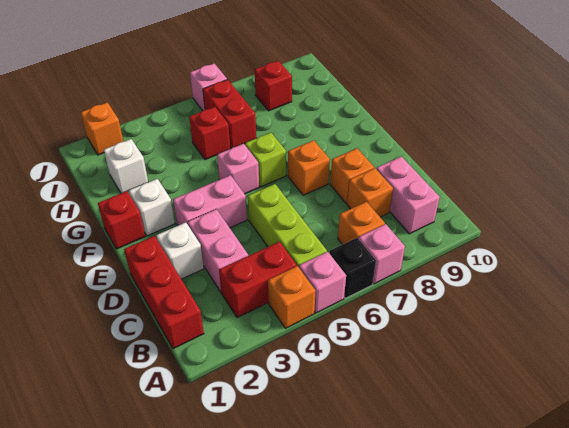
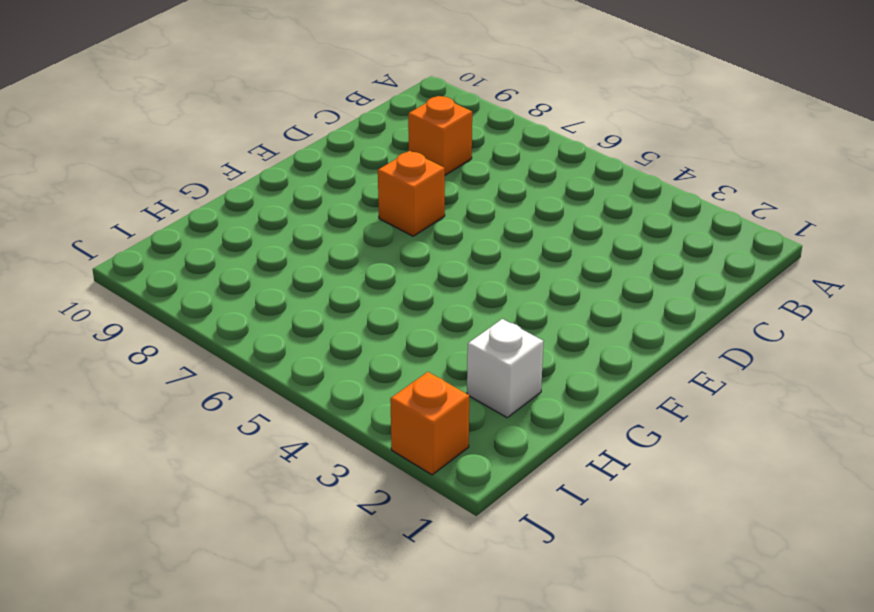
none -> orange 1x1 brick [268,266,316,328]
none -> pink 1x1 brick [299,252,346,313]
none -> black 1x1 brick [329,238,376,298]

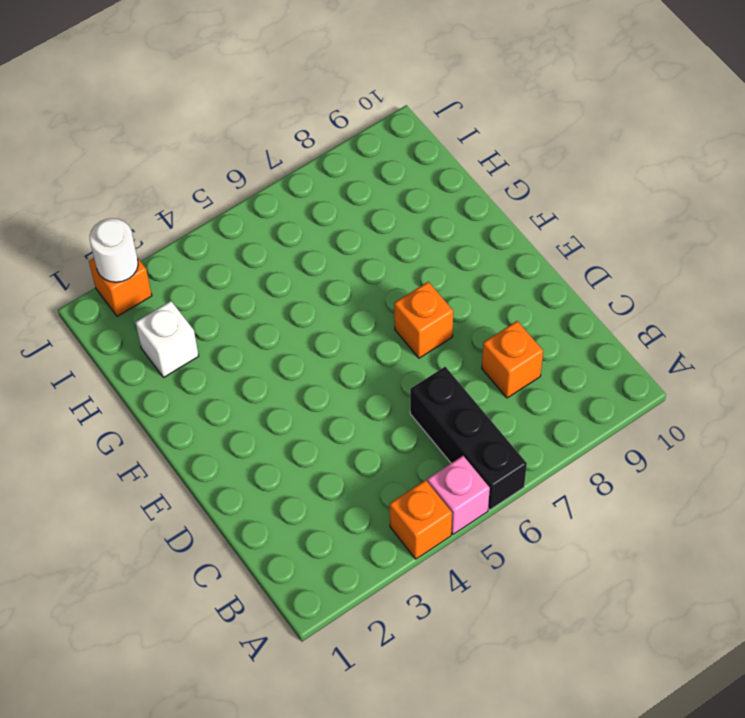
black 1x3 brick [410,367,527,510] -> black 1x1 brick [329,238,376,298]
white 1x1 round brick [90,218,138,282] -> none
none -> pink 1x1 brick [359,224,405,284]
none -> red 1x3 brick [124,236,204,349]
none -> red 1x2 brick [219,242,297,318]

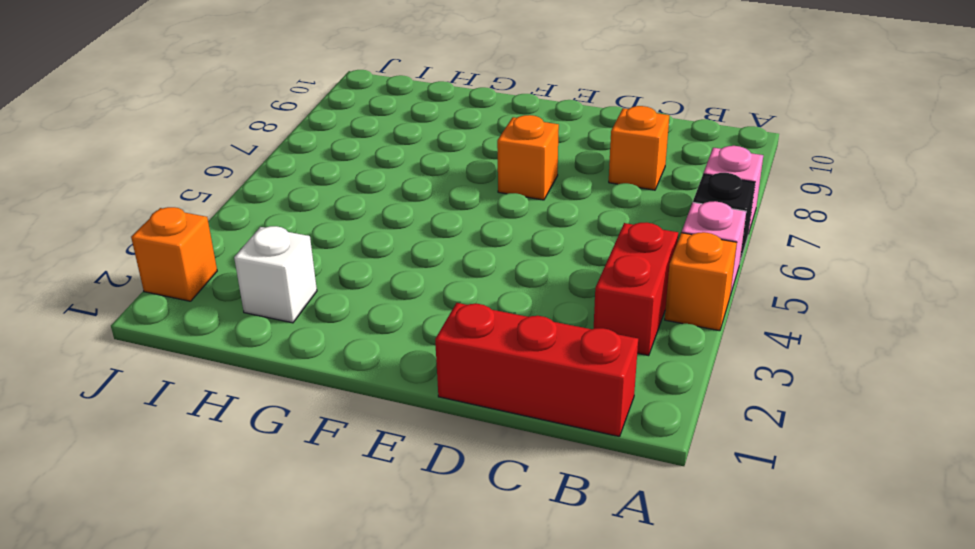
none -> lime 1x3 brick [248,184,327,267]
none -> orange 1x1 brick [338,202,385,245]
none -> pink 1x2 brick [376,157,440,234]

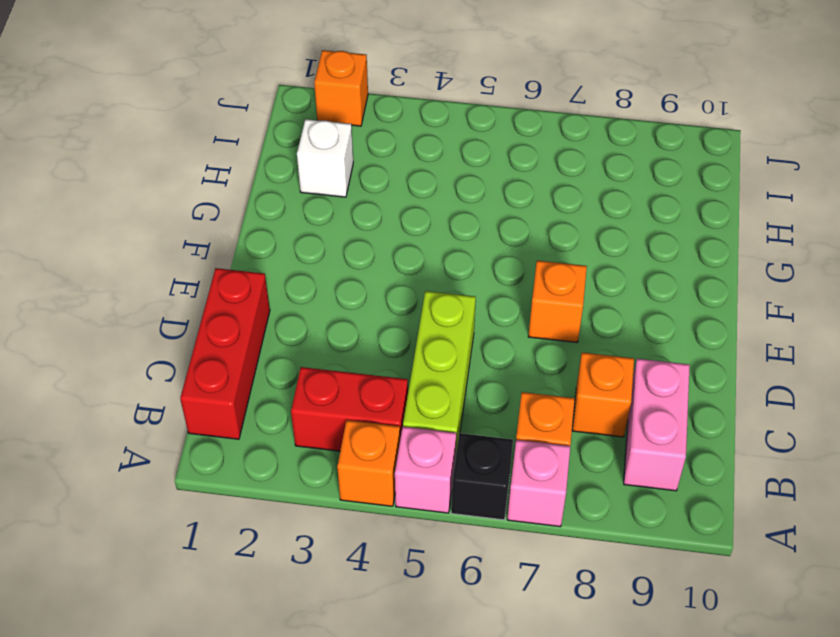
none -> pink 1x2 brick [188,209,248,292]
none -> white 1x1 brick [156,222,204,279]
none -> orange 1x1 brick [330,148,374,204]

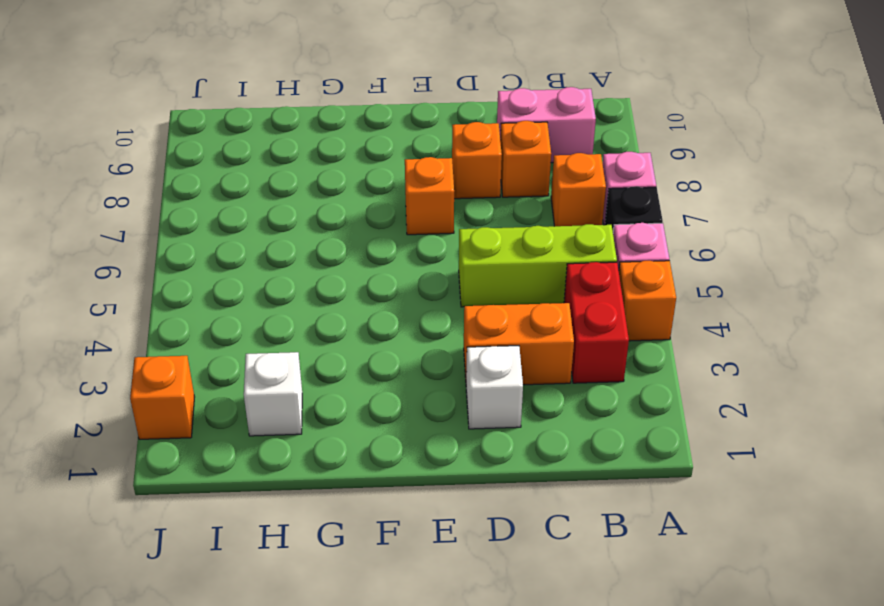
orange 1x2 brick [464,303,574,385] -> pink 1x2 brick [188,209,248,292]
none -> red 1x3 brick [124,236,204,349]
none -> pink 1x2 brick [173,175,247,228]
none -> red 1x1 brick [98,191,145,249]

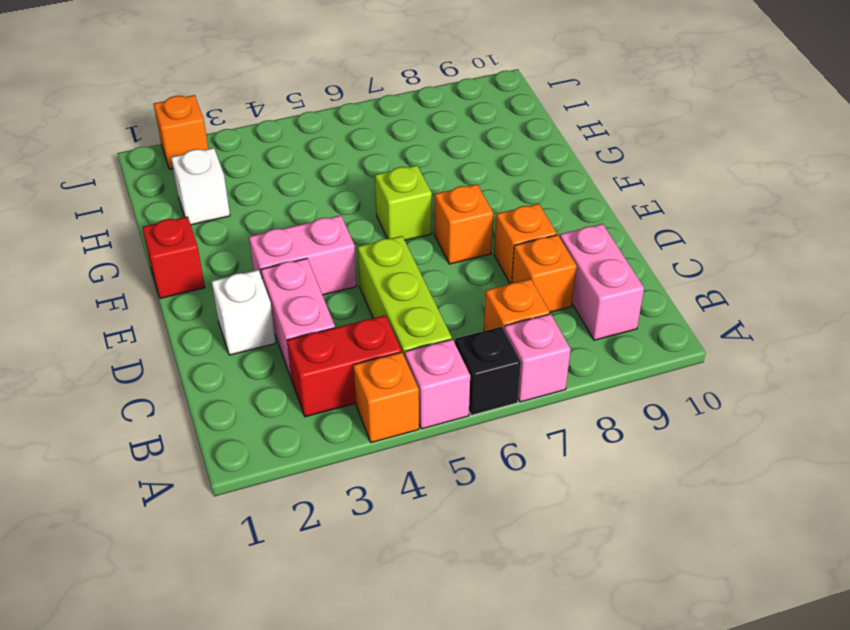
none -> red 1x3 brick [124,236,204,349]
none -> white 1x1 brick [129,179,175,236]
none -> pink 1x1 brick [217,144,259,194]

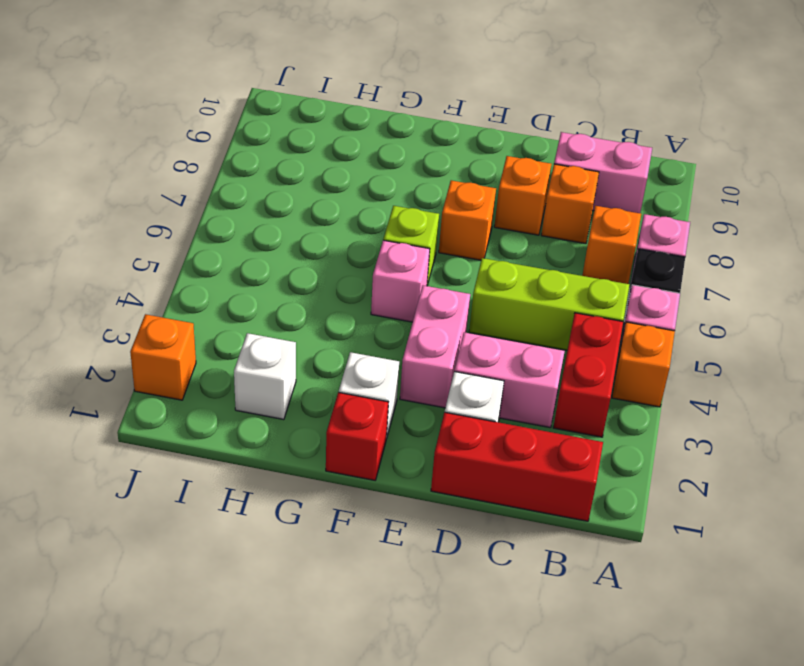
none -> red 1x1 brick [189,107,230,160]
none -> red 1x2 brick [203,80,256,148]
none -> red 1x1 brick [255,61,292,111]

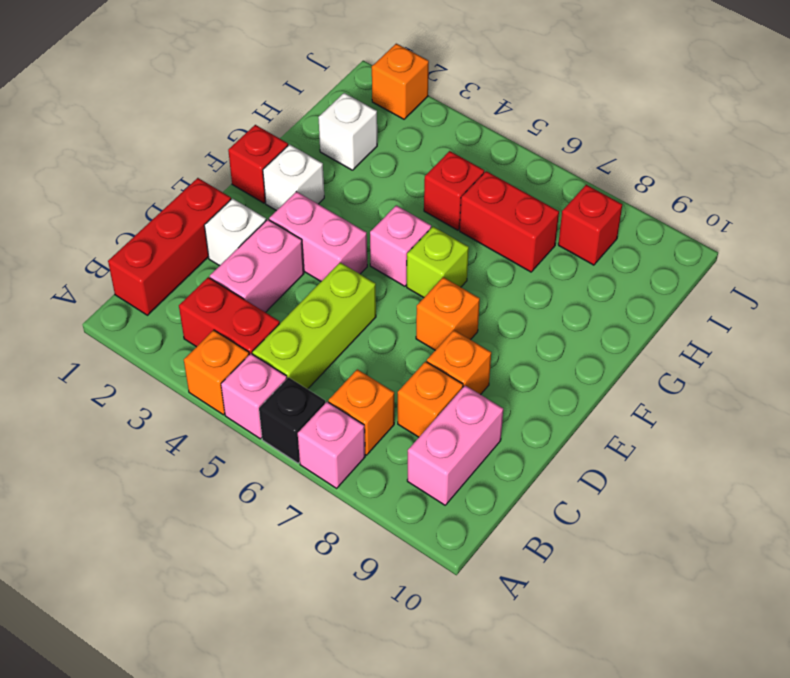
red 1x2 brick [460,171,559,272] -> red 1x2 brick turned to [203,80,256,148]
none -> pink 1x1 brick [190,63,227,111]

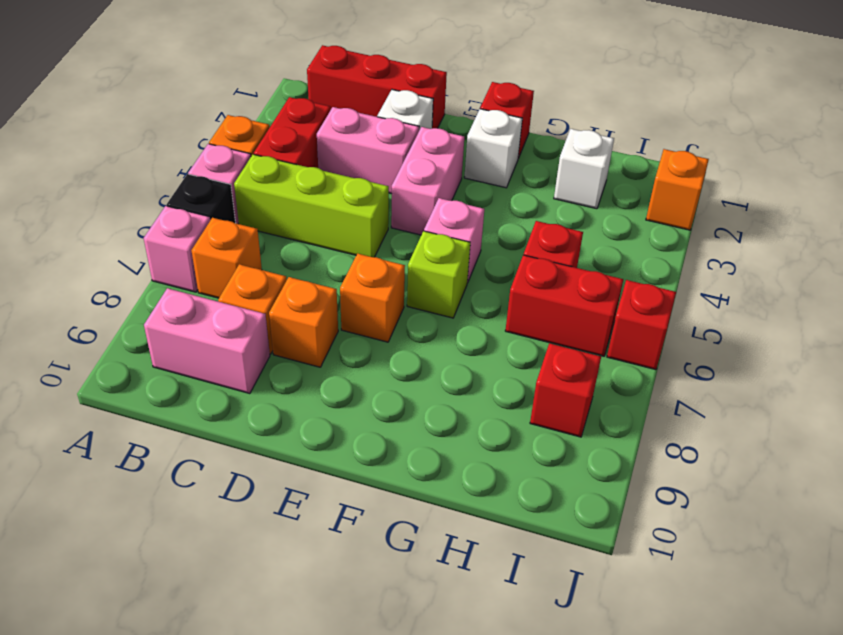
red 1x1 brick [607,280,676,370] -> pink 1x1 brick [190,63,227,111]

